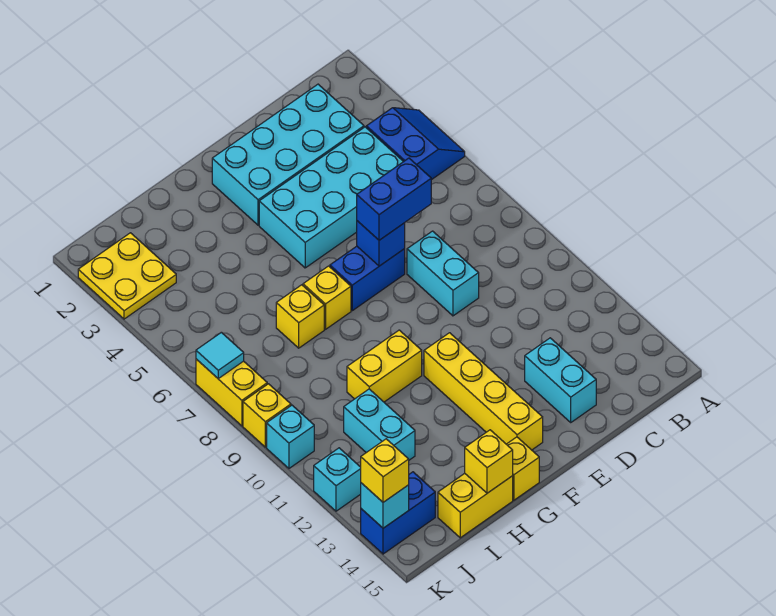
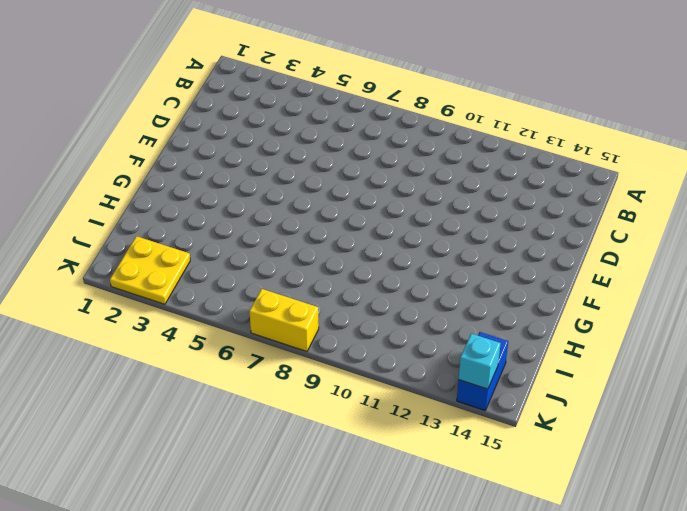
none -> blue 2x2 slope [366,108,465,180]
none -> cyan 2x4 brick [212,84,364,225]
none -> cyan 2x4 brick [259,127,403,268]

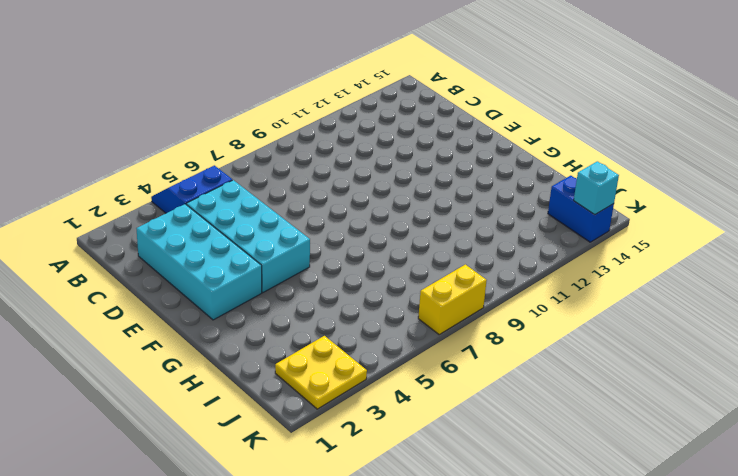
none -> cyan 1x2 brick [407,231,479,316]
none -> cyan 1x2 brick [525,338,596,422]
none -> blue 1x2 brick [330,246,405,311]

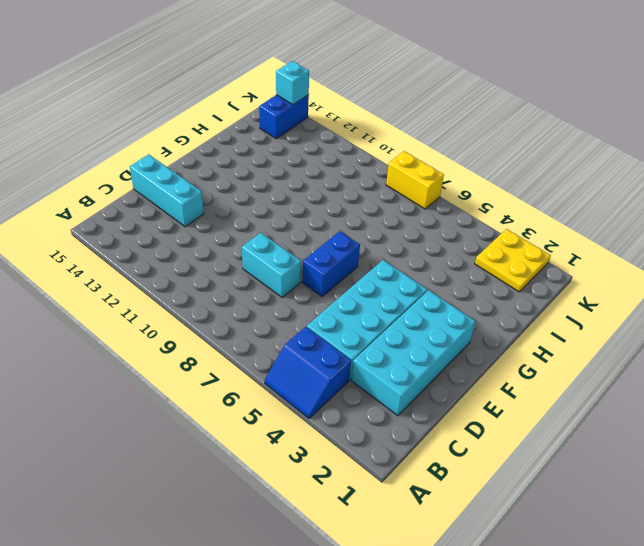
cyan 1x3 brick [130,154,204,227] -> cyan 1x2 brick [525,338,596,422]
none -> yellow 1x4 brick [424,333,543,450]
none -> yellow 1x1 brick [303,266,351,329]
none -> yellow 1x2 brick [347,330,422,402]

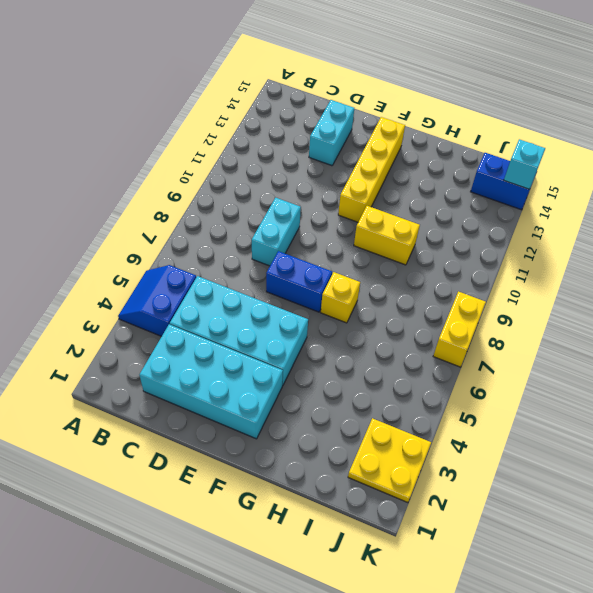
none -> yellow 1x1 brick [507,437,539,500]
none -> yellow 1x1 brick [276,285,324,348]
none -> yellow 1x2 brick [438,473,513,538]

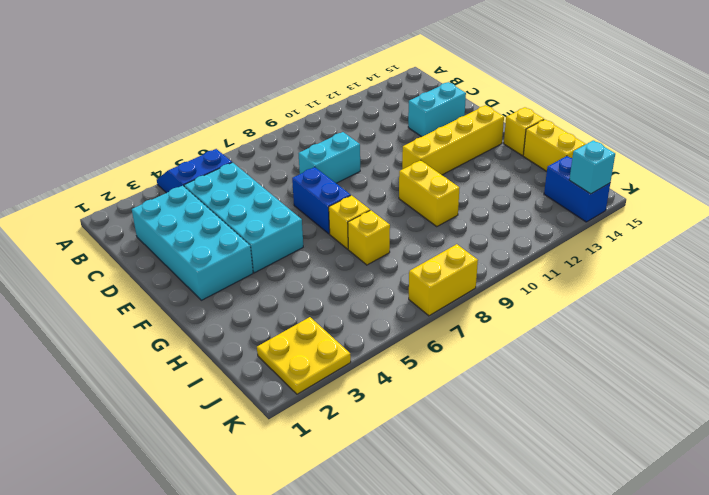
none -> cyan 1x2 brick [344,389,415,460]
none -> yellow 1x1 brick [243,384,291,447]
none -> cyan 1x1 brick [267,405,314,468]

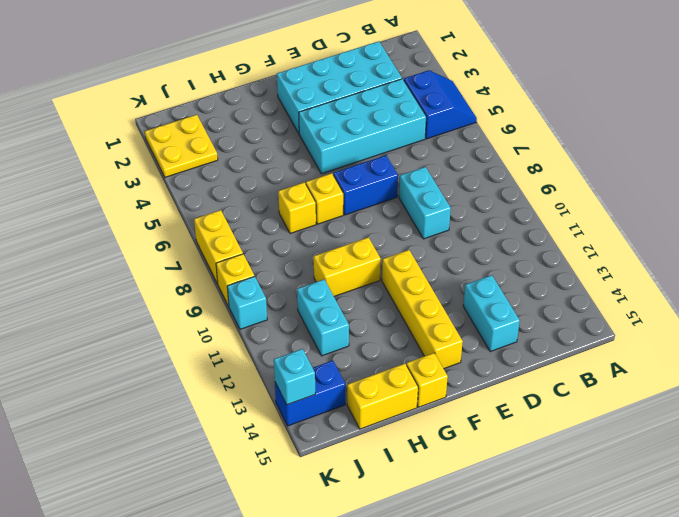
none -> cyan 1x1 brick [314,448,361,511]
none -> blue 1x1 brick [357,221,405,266]
none -> yellow 1x1 brick [465,430,513,493]

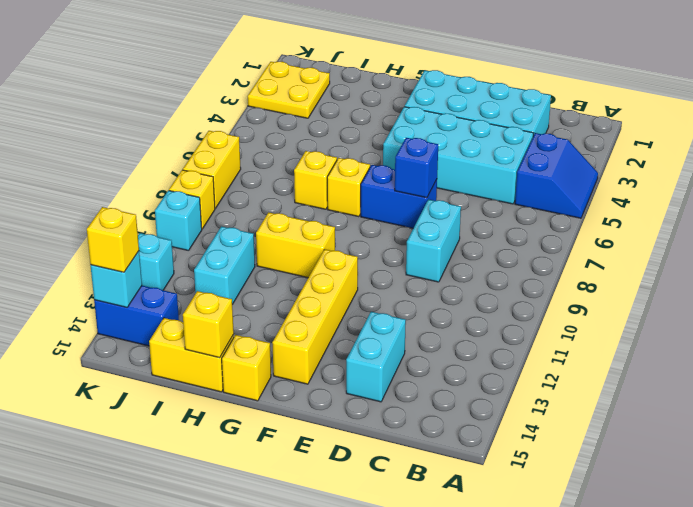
none -> cyan 1x1 tile [196,332,244,378]
none -> blue 1x2 brick [357,158,431,240]

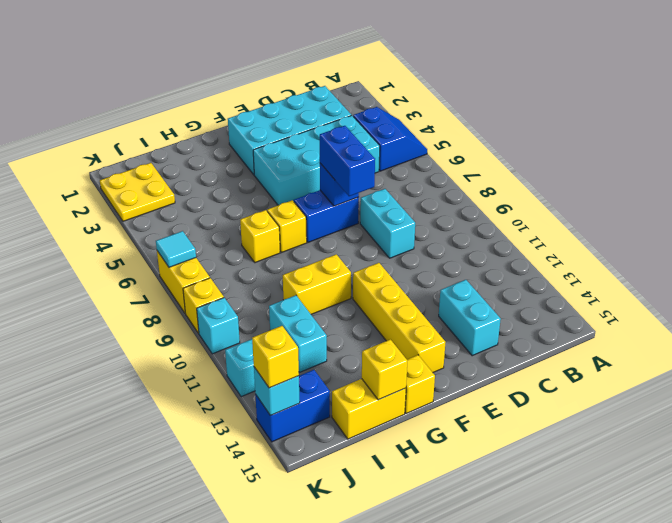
blue 1x2 brick [319,126,375,196] -> blue 1x2 brick turned to [357,158,431,240]

